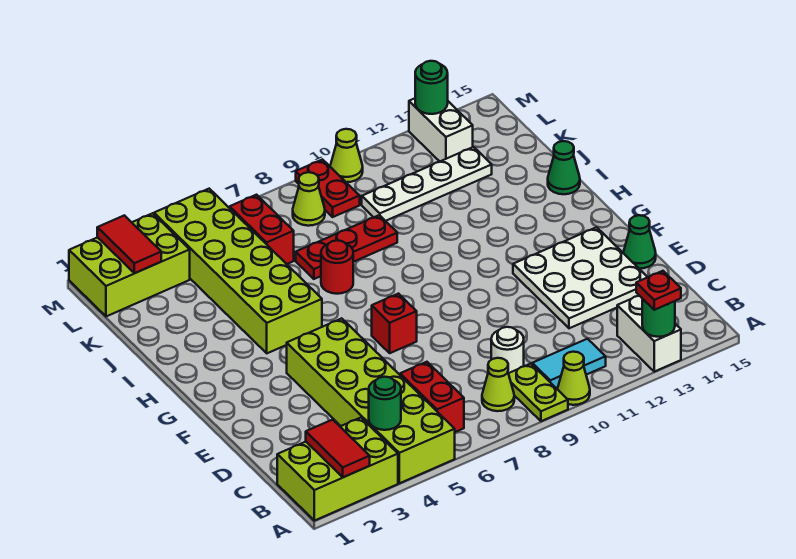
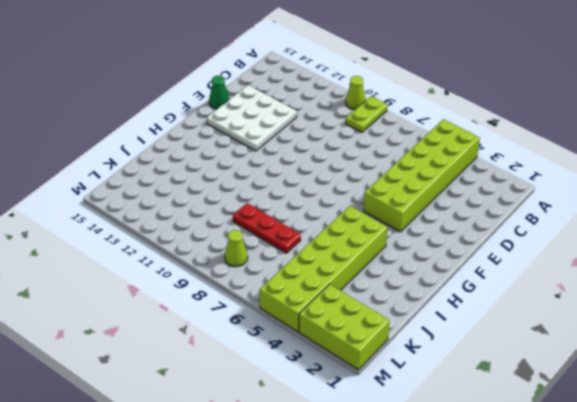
none -> lime 2x3 brick [277,418,398,521]
none -> white 1x2 brick [617,296,681,372]
none -> red 1x2 brick [400,362,464,432]

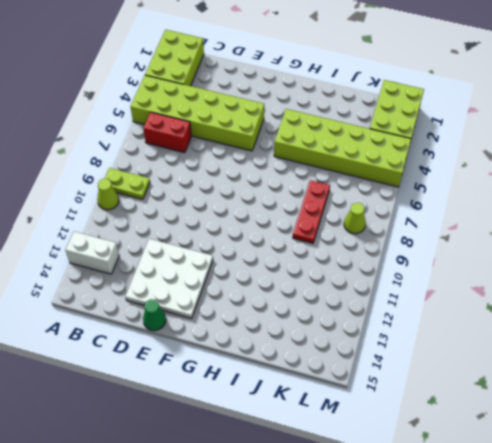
none -> lime 1x1 cone [482,358,514,411]
none -> cyan 1x2 tile [532,339,606,388]
none -> white 1x1 round brick [491,327,524,373]

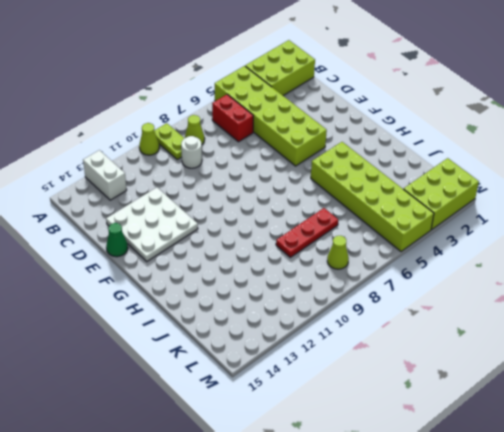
none -> cyan 1x2 tile [532,339,606,388]
none -> red 1x1 brick [372,294,417,353]
none -> red 1x1 round brick [321,240,353,294]

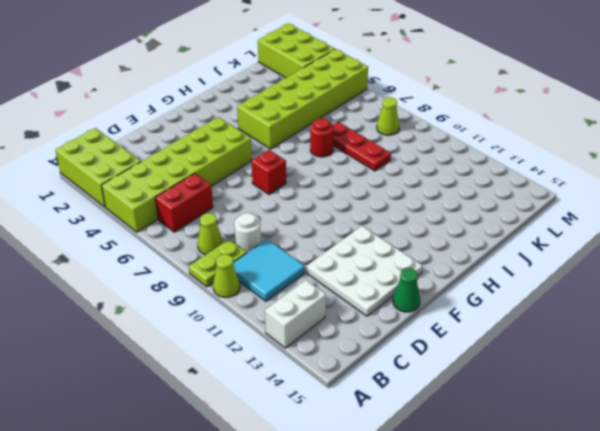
cyan 2x2 tile [233,239,305,301] -> cyan 1x2 tile [532,339,606,388]
none -> green 1x1 cone [548,141,580,194]
none -> red 1x2 brick [230,195,294,264]
none -> white 1x4 plate [362,147,492,221]

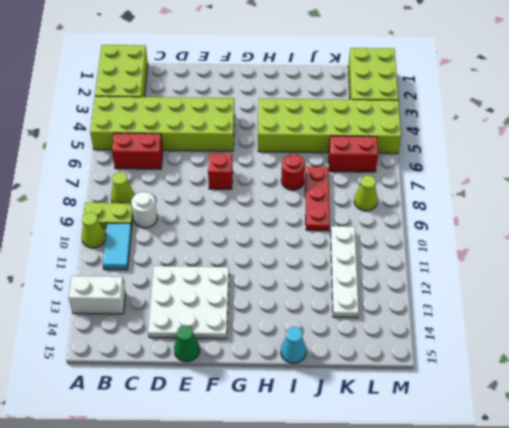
cyan 1x1 cone [281,327,306,363] -> green 1x1 cone [548,141,580,194]
none -> red 1x2 plate [296,159,360,217]
none -> white 1x2 brick [409,98,473,161]
none -> lime 1x1 cone [330,129,363,182]

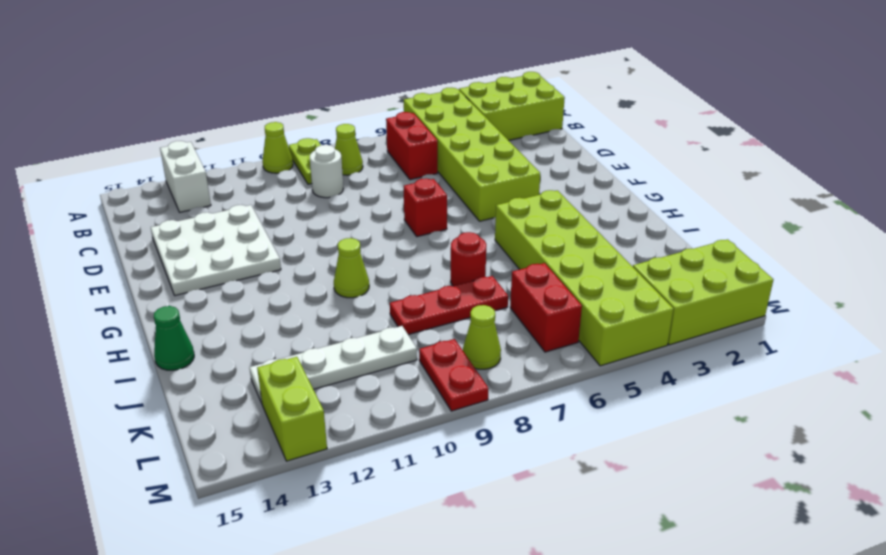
lime 1x1 cone [334,238,369,298] -> lime 1x1 cone moved to [330,129,363,182]
lime 1x2 brick [257,357,327,461] -> white 1x2 brick [409,98,473,161]
none -> cyan 1x2 tile [532,339,606,388]
none -> green 1x1 cone [623,215,656,269]
none -> red 1x2 tile [306,420,370,477]

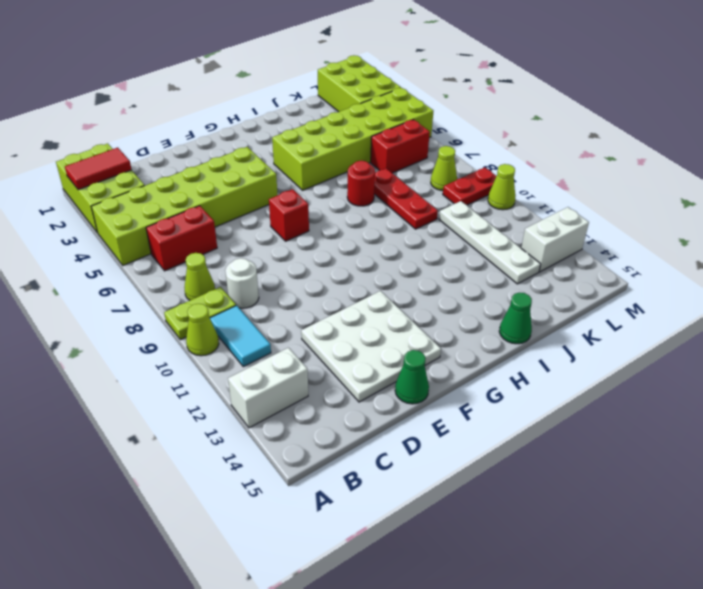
none -> green 1x1 round brick [642,299,675,337]
none -> green 1x1 round brick [369,377,401,430]
none -> red 1x2 tile [97,215,161,273]

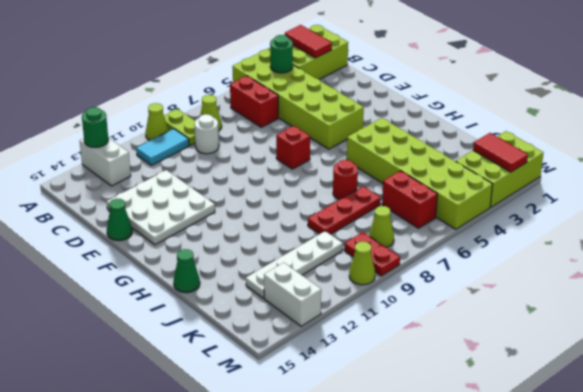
none -> green 1x1 round brick [415,61,448,114]
none -> red 1x1 plate [636,271,681,310]

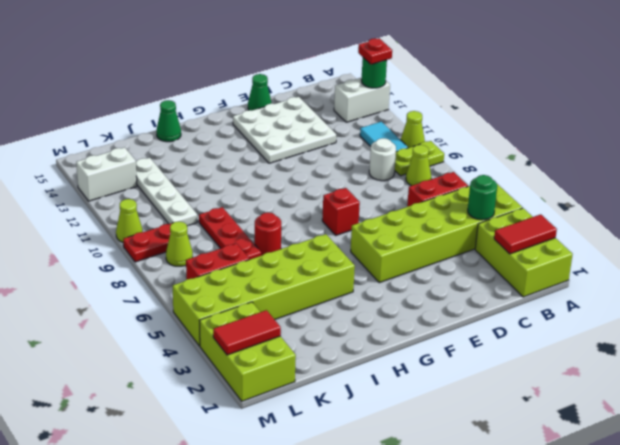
none -> green 1x1 round brick [415,61,448,114]

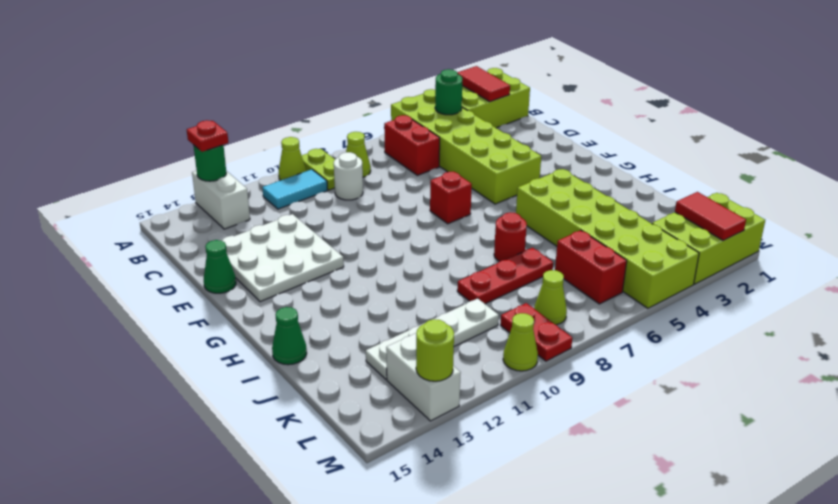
lime 1x1 round brick [416,319,454,381] -> green 1x1 round brick [415,61,448,114]

